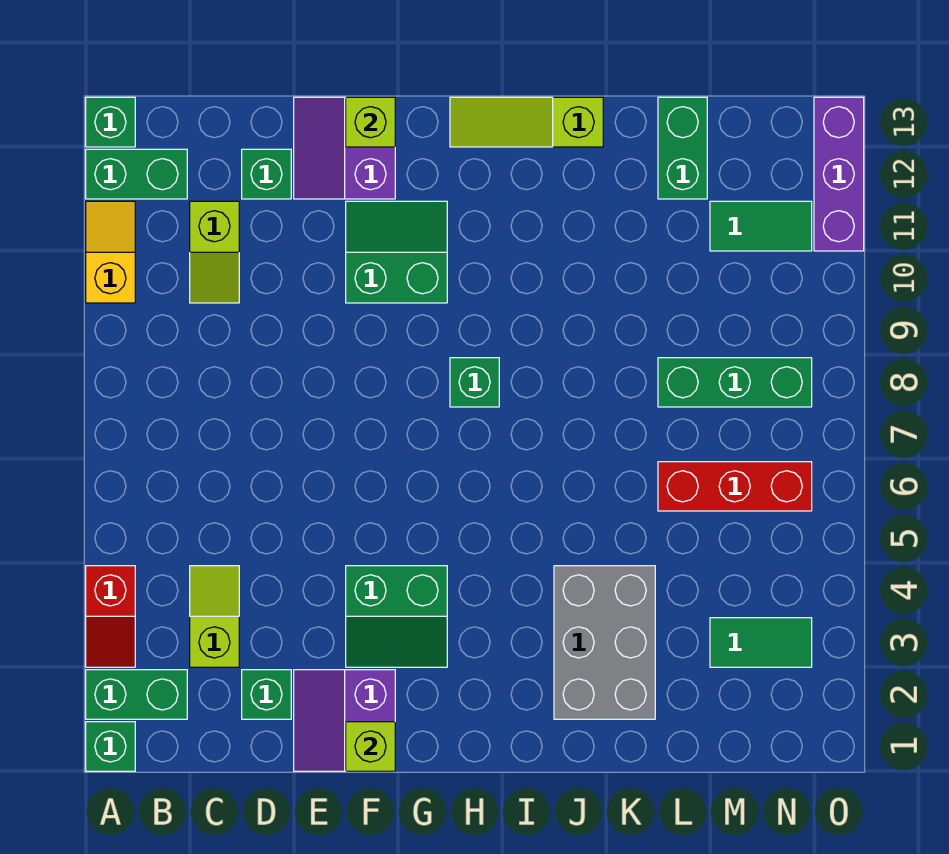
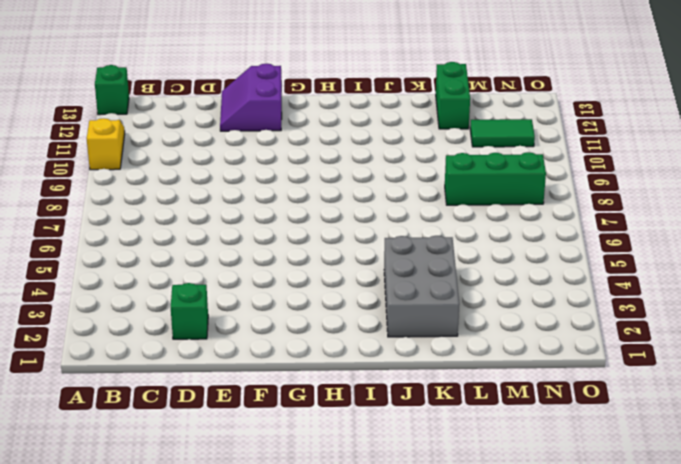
none -> green 1x1 brick [86,722,135,771]
none -> green 1x2 brick [86,670,187,719]
none -> red 1x2 slope [86,566,135,667]

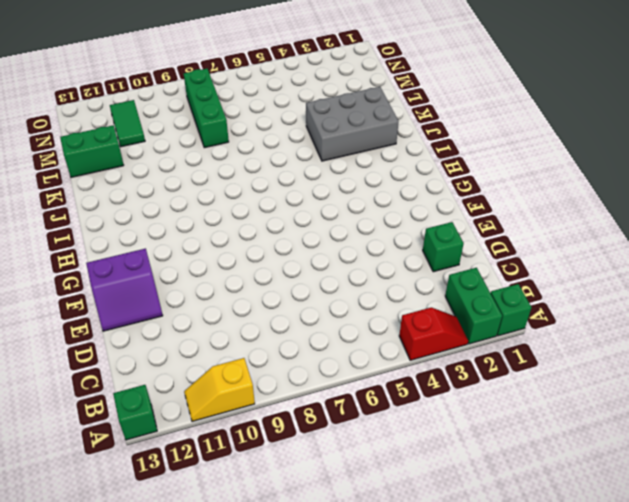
none -> green 1x2 brick [86,149,187,199]
none -> lime 1x2 slope [190,566,239,667]
none -> lime 1x2 slope [190,201,239,303]

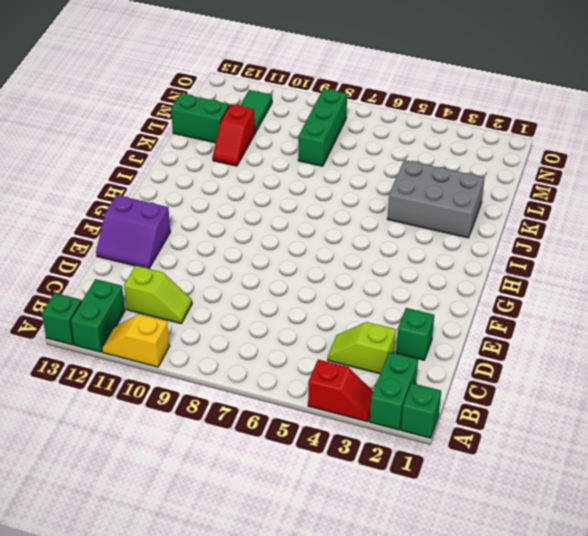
red 1x2 slope [213,104,255,166] -> none
none -> green 1x1 brick [242,149,291,199]
none -> purple 2x2 slope [294,670,395,771]
none -> green 2x2 slope [346,566,447,667]

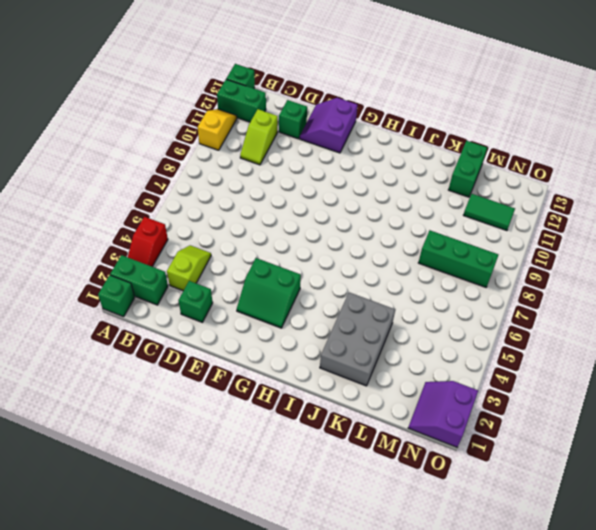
purple 2x2 slope [408,381,478,447] -> purple 2x2 slope moved to [294,670,395,771]
none -> green 2x2 slope [346,201,447,303]
none -> green 1x1 brick [450,358,499,407]
none -> lime 1x3 slope [450,97,603,147]

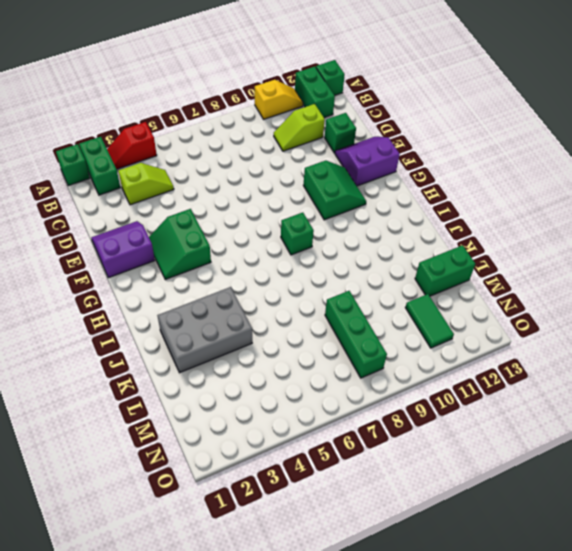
none -> green 1x1 brick [242,670,291,719]
none -> lime 1x3 slope [450,97,603,147]
none -> red 1x3 brick [658,462,812,511]

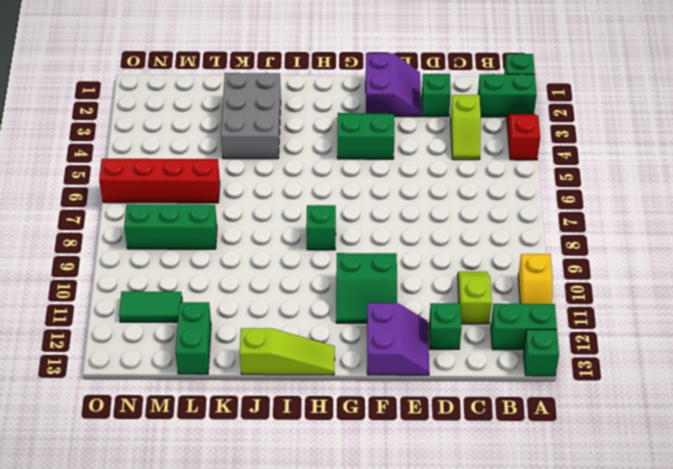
red 1x4 brick [99,159,220,203] -> red 1x3 brick [658,462,812,511]
none -> green 1x2 tile [710,618,812,667]
none -> purple 1x3 brick [814,97,864,251]
none -> lime 1x1 brick [346,722,395,771]

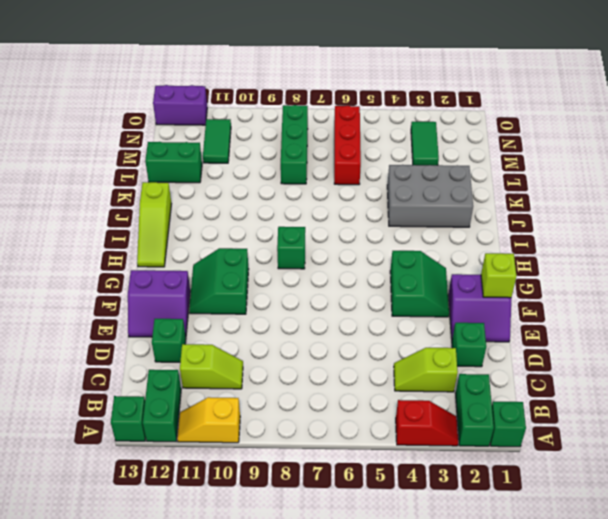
purple 1x2 brick [153,85,207,125] -> purple 1x3 brick [814,97,864,251]
none -> lime 1x1 brick [346,97,395,147]

